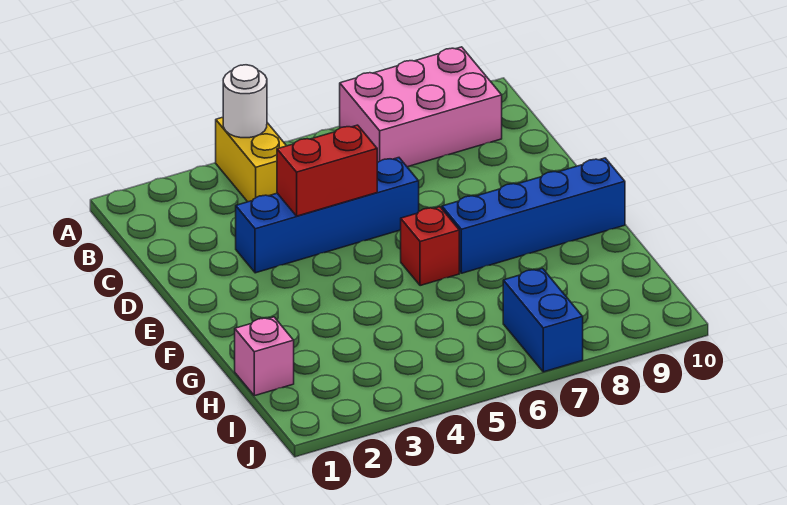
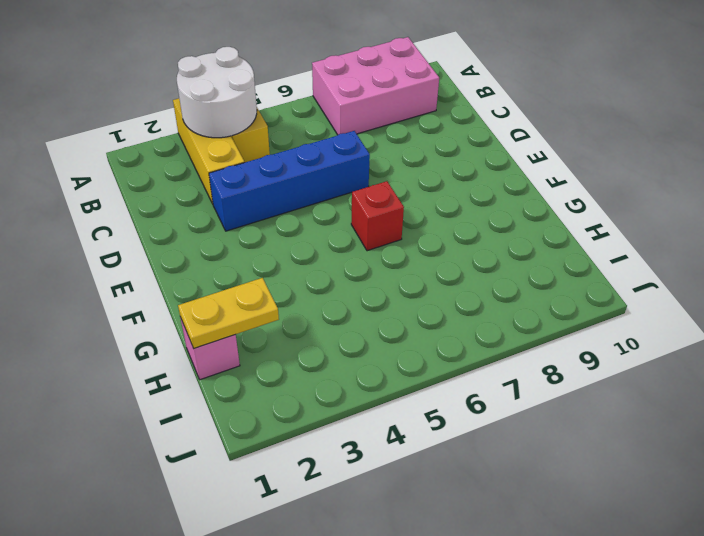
yellow 1x3 brick [173,98,245,204] -> none
white 2x2 round brick [177,47,257,138] -> white 1x1 round brick [223,65,267,138]
yellow 1x2 plate [178,278,279,348] -> none
none -> blue 1x4 brick [442,158,625,273]
none -> blue 1x2 brick [503,269,583,372]

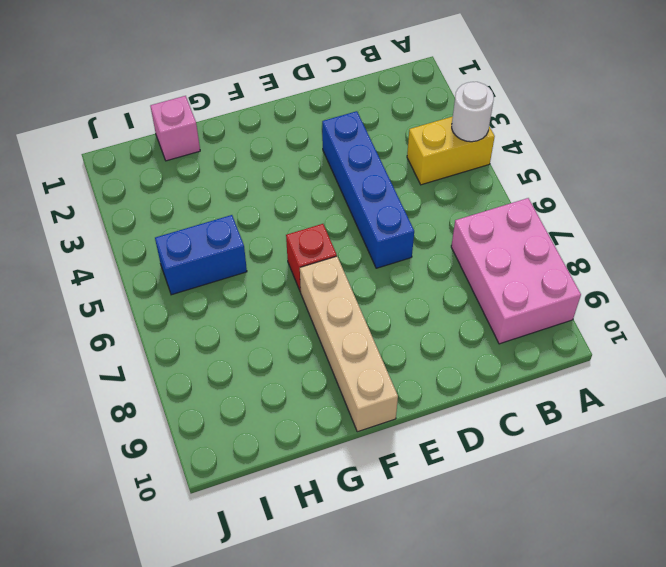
tan 1x4 brick [300,256,398,432] -> blue 1x4 brick [442,158,625,273]
blue 1x2 brick [155,215,247,295] -> blue 1x2 brick moved to [503,269,583,372]
none -> red 1x2 brick [277,125,377,216]

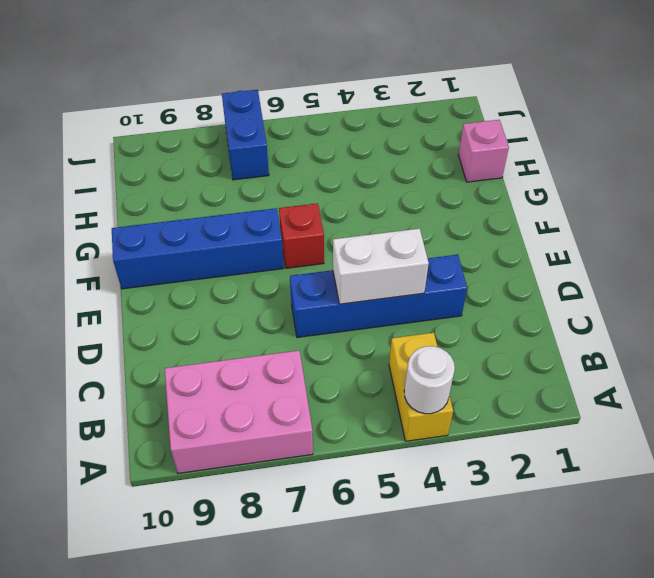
white 1x2 brick [333,229,429,304] -> red 1x2 brick [277,125,377,216]

